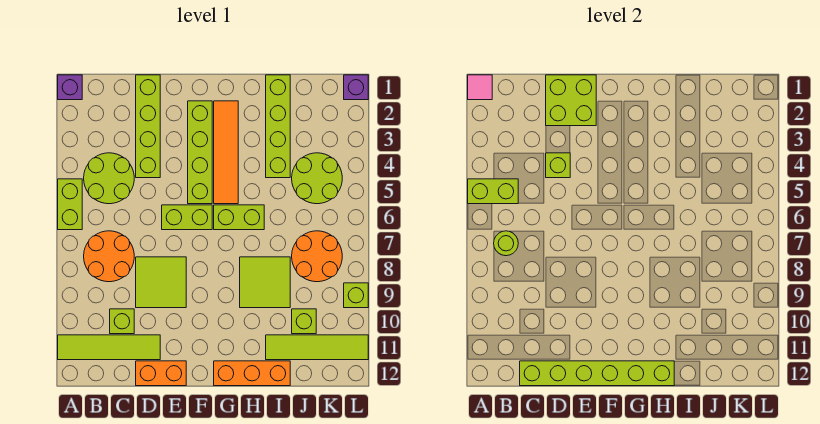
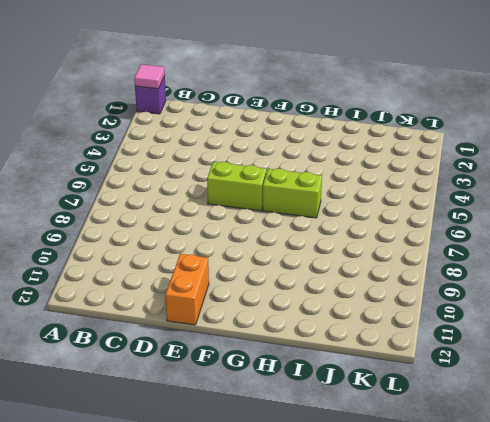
orange 1x2 brick [165,254,209,325] -> orange 1x2 brick turned to [136,361,186,386]
none -> lime 1x2 brick [58,179,82,230]
none -> lime 1x4 tile [58,335,160,360]
none -> lime 2x2 round brick [84,153,134,204]

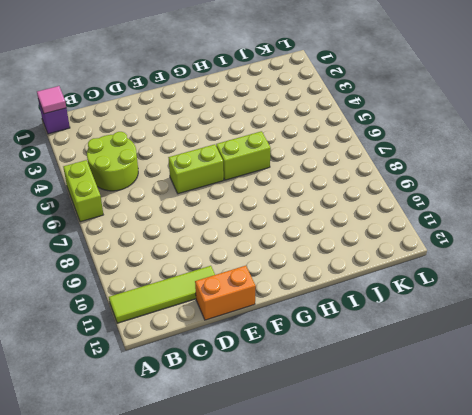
none -> orange 2x2 round brick [84,231,134,282]
none -> lime 1x1 brick [110,309,134,334]
none -> lime 1x4 brick [136,75,160,178]

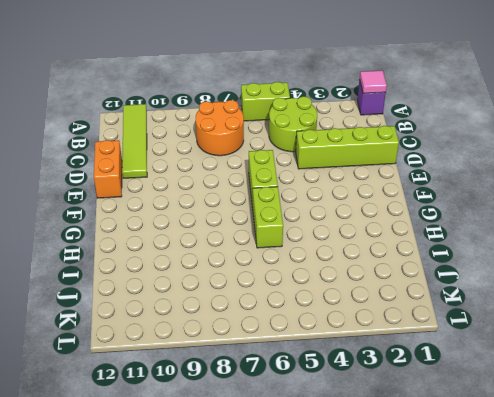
none -> lime 1x1 brick [110,309,134,334]
none -> lime 2x2 tile [136,257,186,308]
none -> lime 1x4 brick [188,101,212,204]

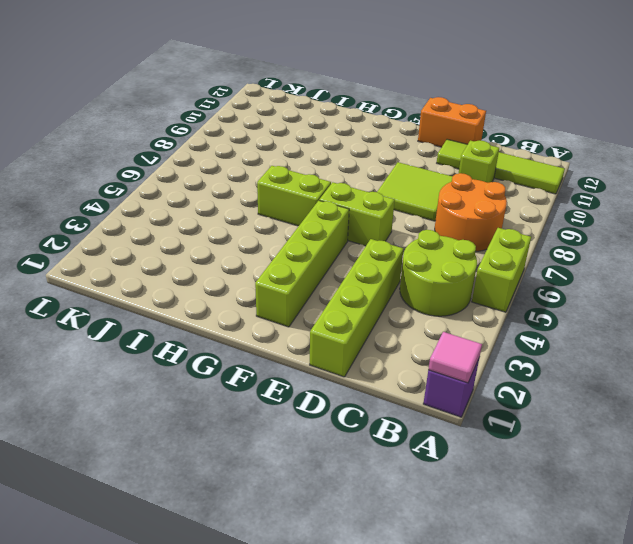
none -> orange 1x4 tile [214,101,238,204]
none -> orange 1x3 brick [214,361,290,386]
none -> lime 2x2 tile [240,257,290,308]

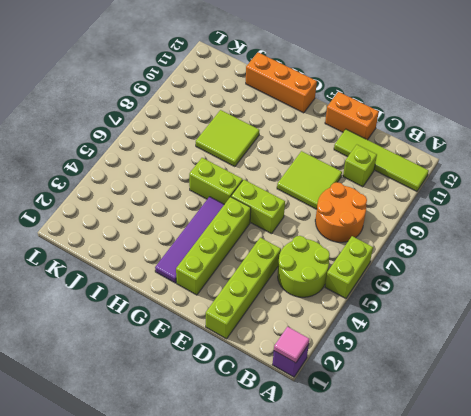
purple 1x4 tile [155,197,224,283] -> orange 1x4 tile [214,101,238,204]
none -> lime 1x4 brick [266,75,290,178]
none -> lime 1x4 tile [266,335,368,360]
none -> lime 2x2 round brick [292,153,342,204]

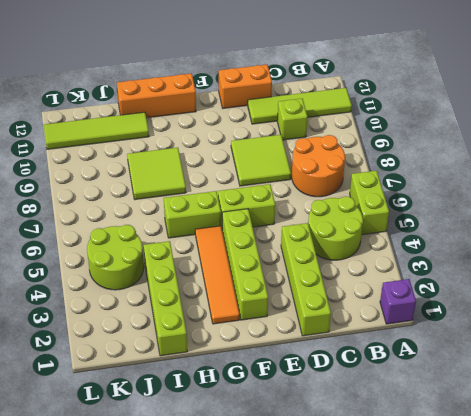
none -> orange 2x2 round brick [292,231,342,282]
none -> lime 1x1 brick [292,309,316,334]
none -> purple 1x1 brick [344,75,368,100]

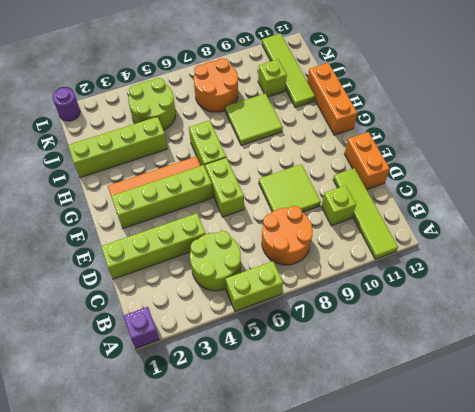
purple 1x1 round brick [53,88,80,121] -> purple 1x1 brick [344,75,368,100]
none -> lime 1x1 brick [344,283,368,308]
none -> pink 1x1 tile [468,75,492,100]
none -> lime 1x2 brick [468,179,518,204]

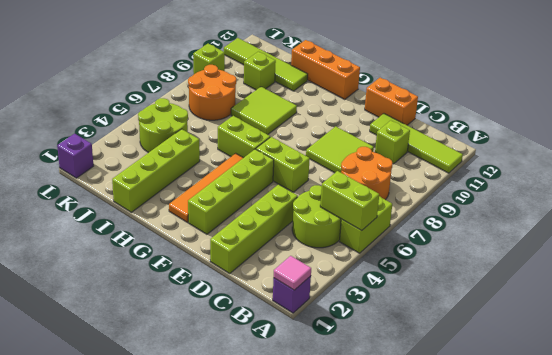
none -> lime 1x1 round brick [494,231,518,256]
none -> lime 1x6 brick [520,361,674,386]
none -> lime 2x2 brick [546,75,596,126]

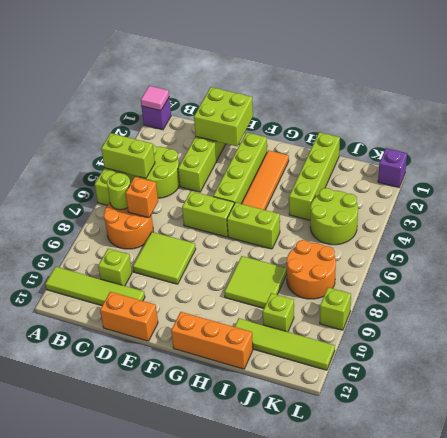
orange 1x1 brick [125,177,158,218] -> none
none -> lime 1x6 brick [520,361,674,386]
none -> lime 1x1 brick [546,153,570,178]

